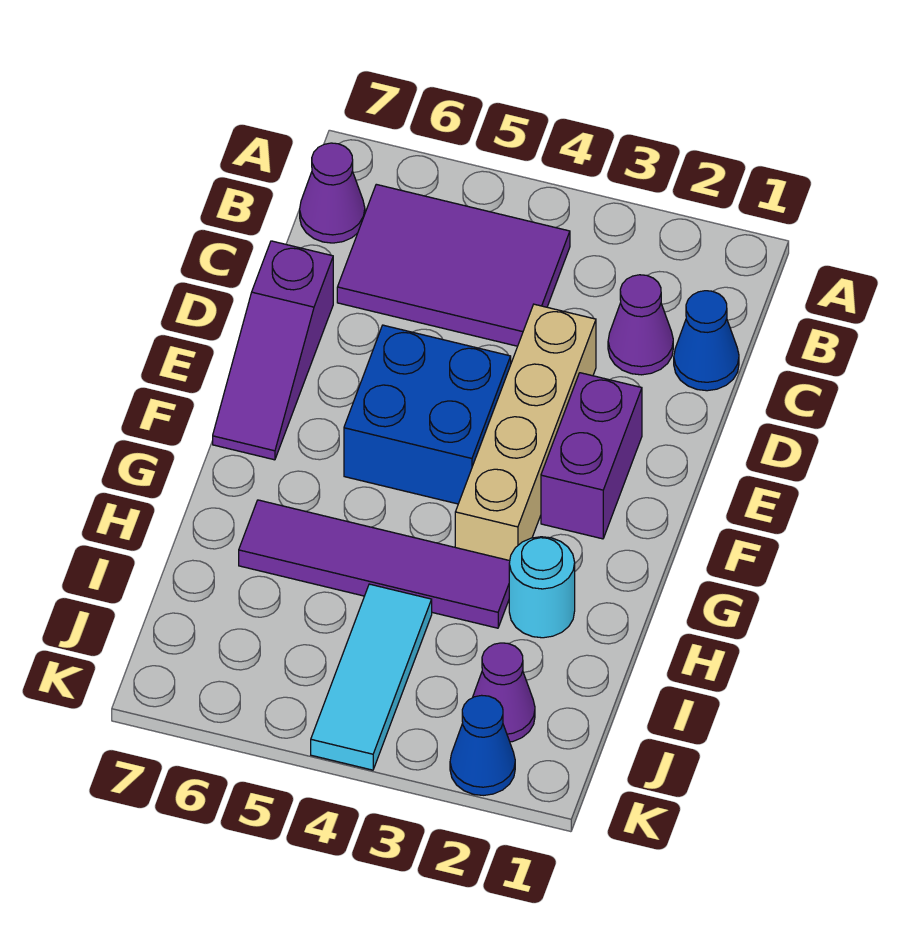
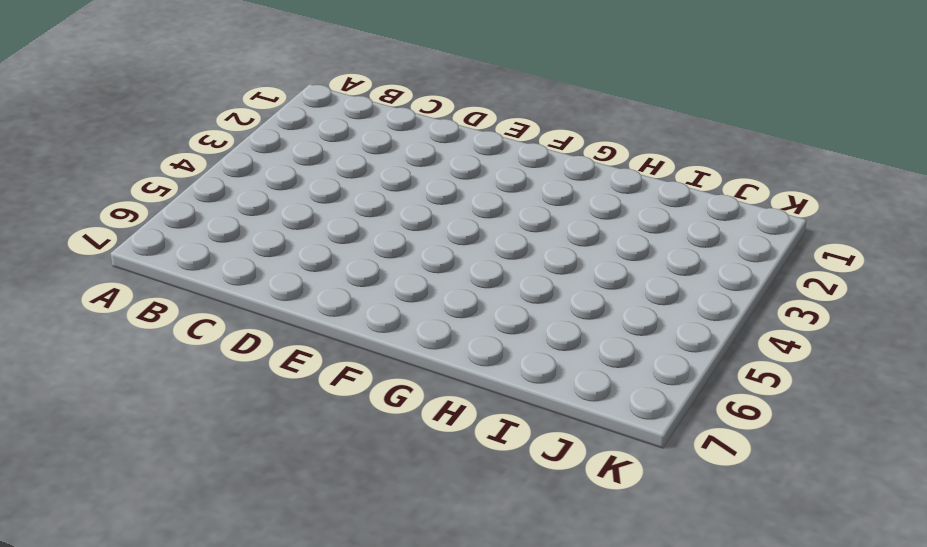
none -> purple 2x3 tile [337,184,570,346]
none -> purple 1x1 cone [300,143,365,243]
none -> blue 1x1 cone [674,291,739,391]

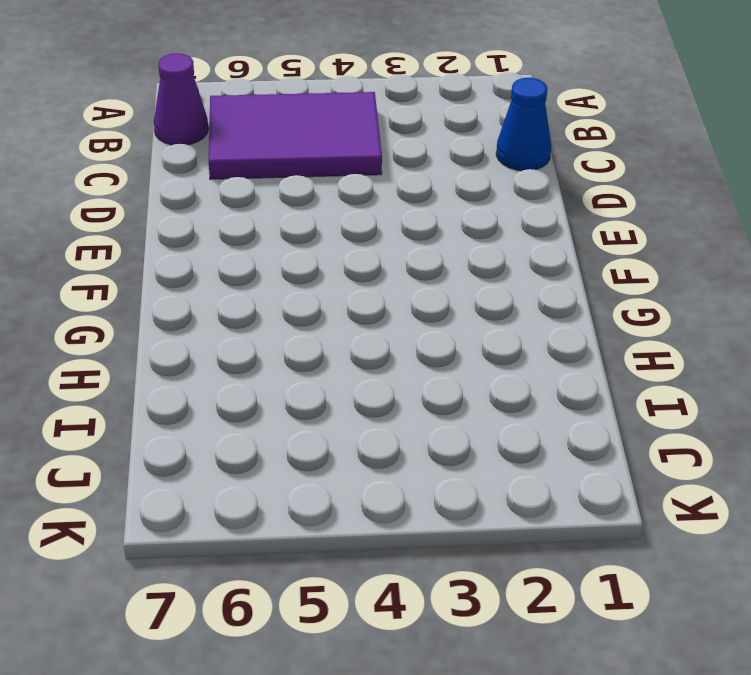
none -> purple 1x1 cone [608,275,673,375]
none -> tan 1x4 brick [455,304,596,561]
none -> purple 1x3 slope [213,241,333,460]

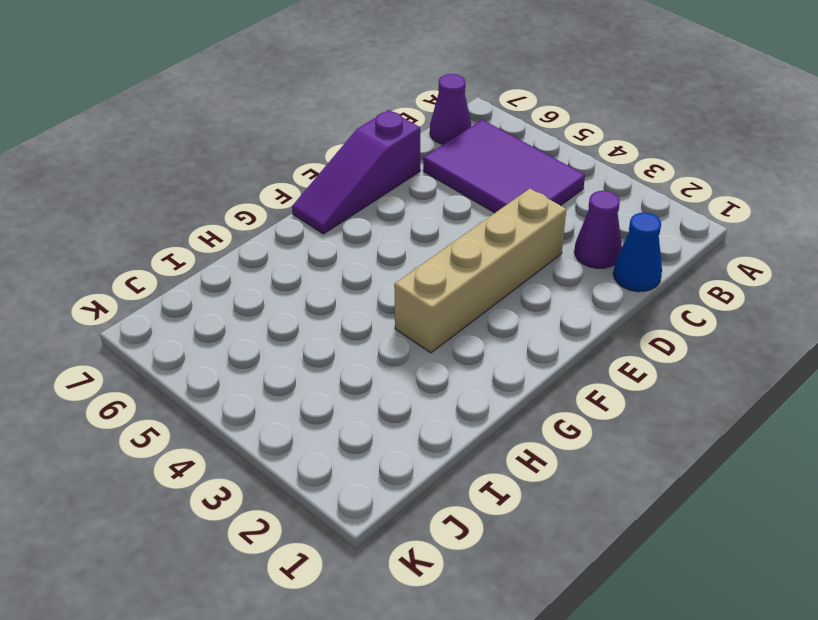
none -> purple 1x2 brick [541,373,642,539]
none -> blue 2x2 brick [344,325,511,504]
none -> cyan 1x1 round brick [509,537,575,638]

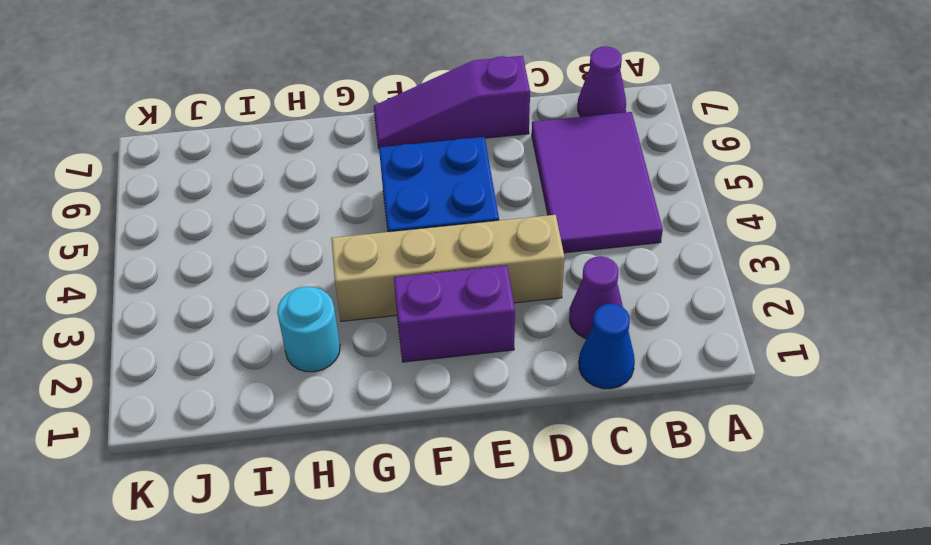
none -> purple 1x4 tile [239,500,510,628]
none -> cyan 1x3 tile [311,584,432,770]
none -> purple 1x1 cone [473,643,535,742]

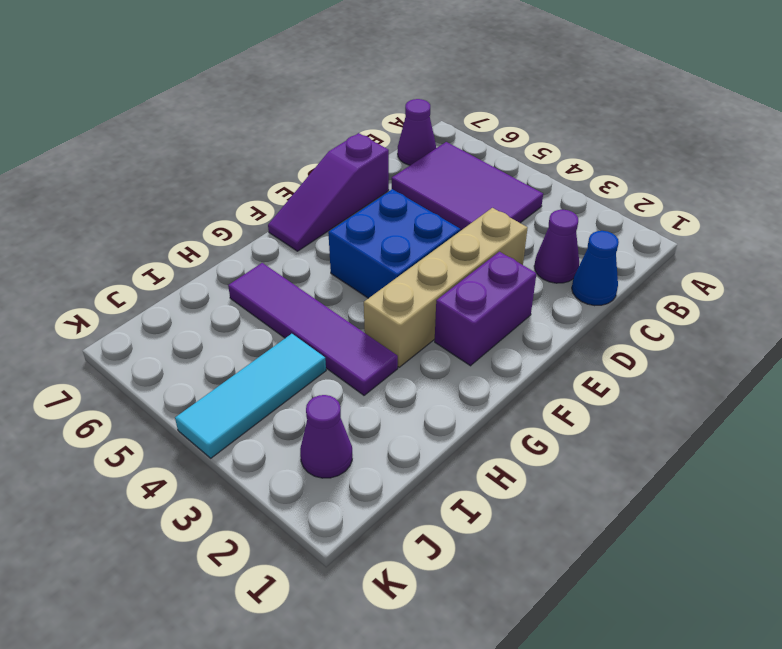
none -> cyan 1x1 round brick [509,537,575,638]
none -> blue 1x1 cone [450,695,515,795]

